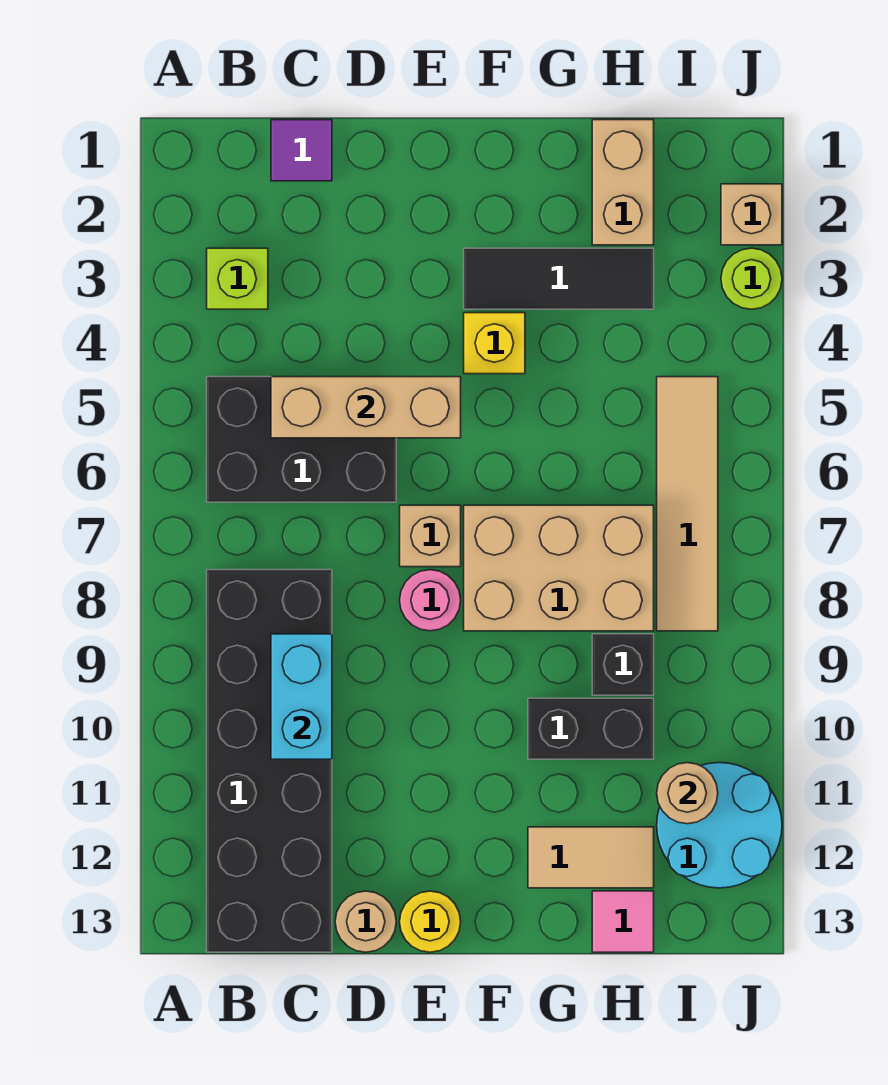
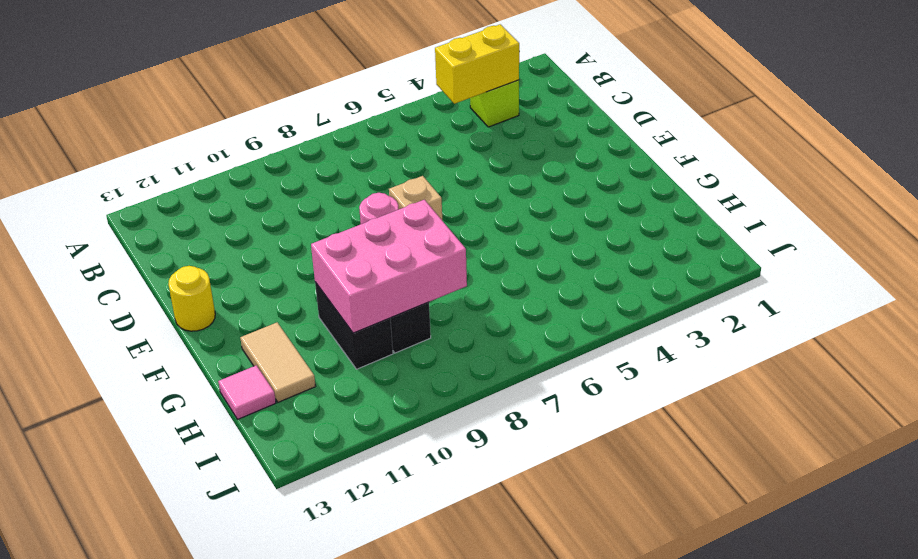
yellow 1x2 brick [435,24,519,104] -> none
pink 2x3 brick [311,200,467,333] -> none
none -> black 2x3 brick [207,377,396,502]
none -> black 2x6 brick [207,570,332,952]
none -> purple 1x1 tile [271,120,332,181]

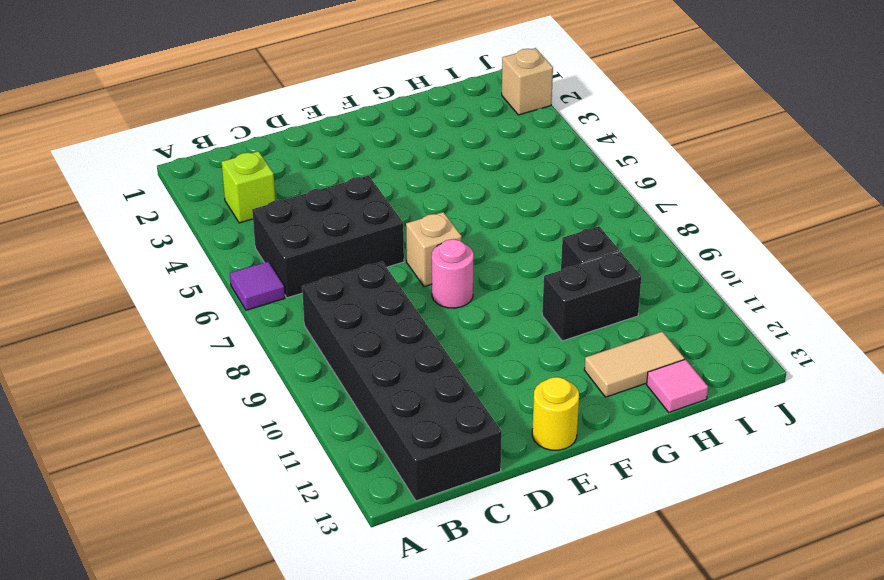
purple 1x1 tile [230,262,285,310] -> purple 1x1 tile moved to [271,120,332,181]
none -> tan 1x1 round brick [335,891,396,952]
none -> black 1x3 tile [464,248,654,309]
none -> yellow 1x1 brick [464,313,525,374]

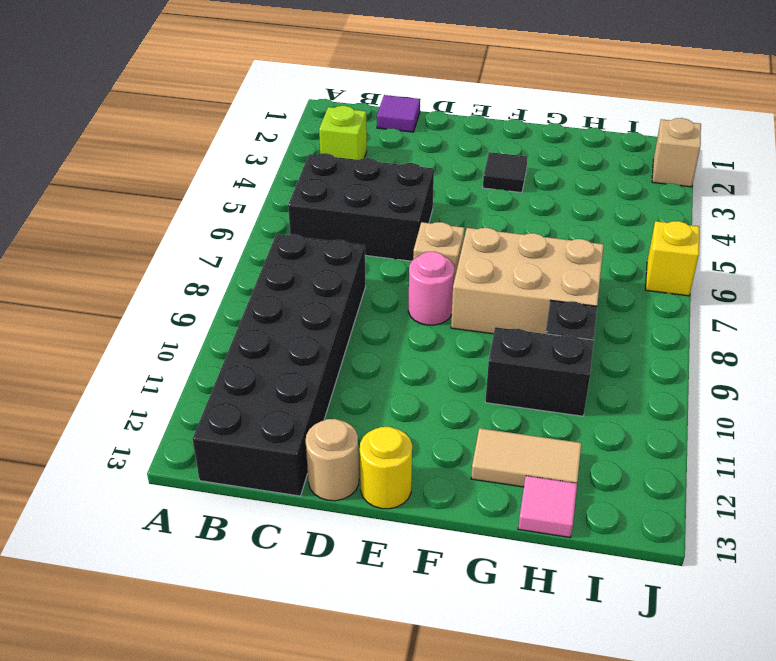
black 1x1 tile [483,152,528,193] -> black 1x3 tile [464,248,654,309]
yellow 1x1 brick [645,221,699,296] -> yellow 1x1 brick moved to [464,313,525,374]
none -> tan 1x2 brick [592,120,654,245]
none -> tan 1x4 tile [657,377,718,631]
none -> cyan 2x2 round brick [657,763,782,888]

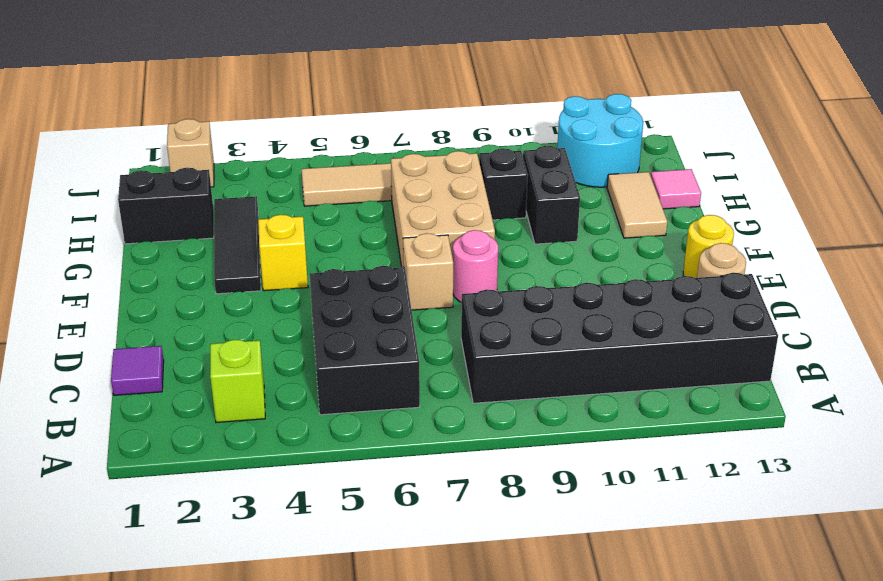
black 1x2 brick [118,168,214,244] -> tan 1x2 brick [592,120,654,245]
none -> lime 1x1 round brick [721,248,782,309]
none -> tan 1x3 brick [271,377,461,438]
none -> cyan 1x2 brick [271,634,332,759]

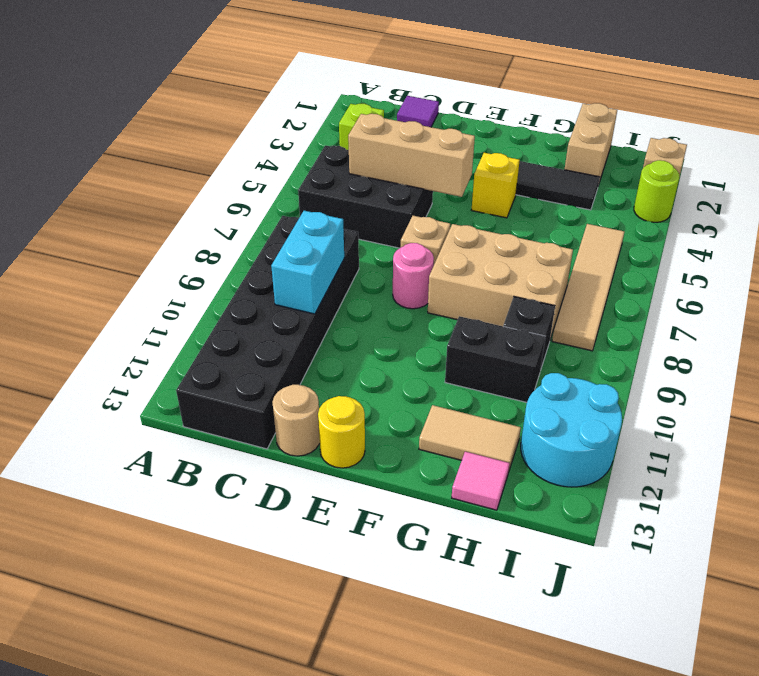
none -> tan 1x1 round brick [657,763,718,824]

